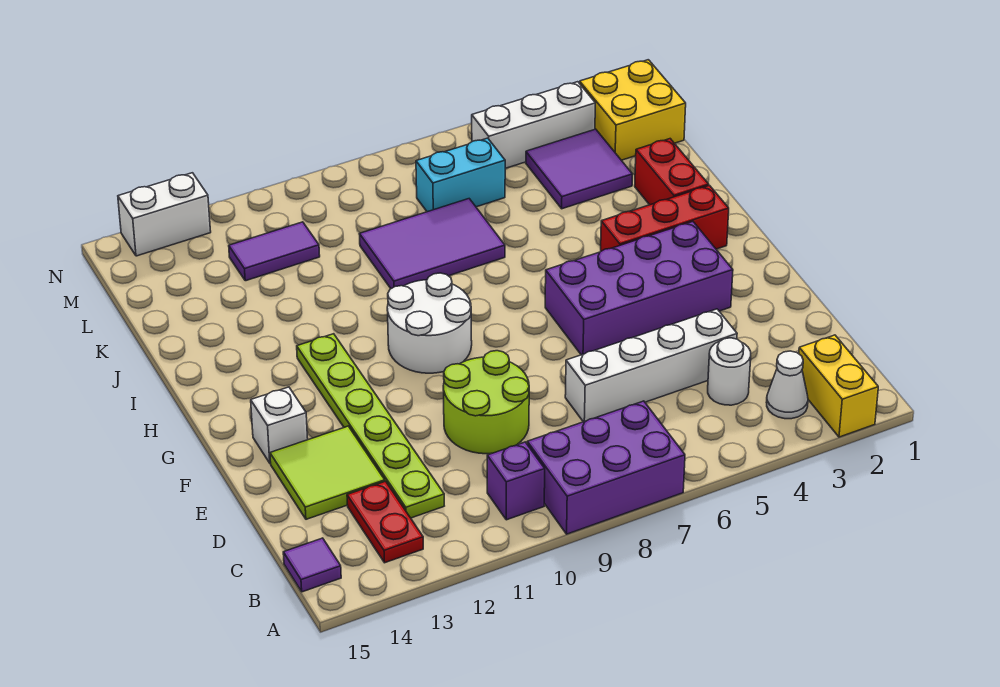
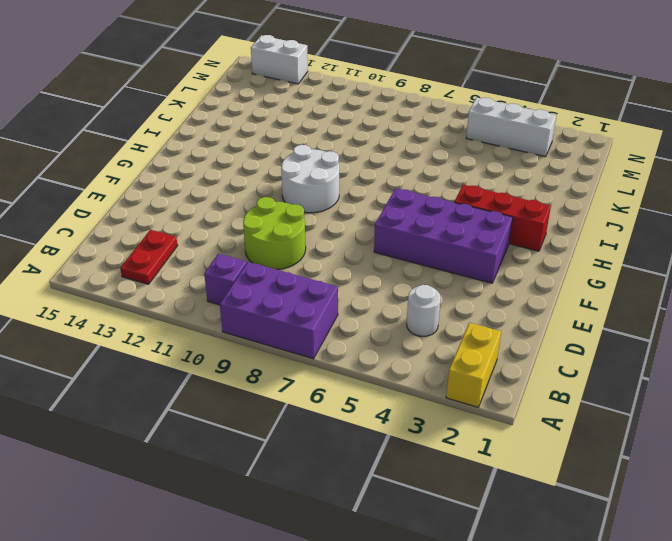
none -> white 1x1 cone [766,351,808,419]
none -> purple 1x1 tile [283,538,341,592]
none -> lime 1x6 plate [297,334,444,518]

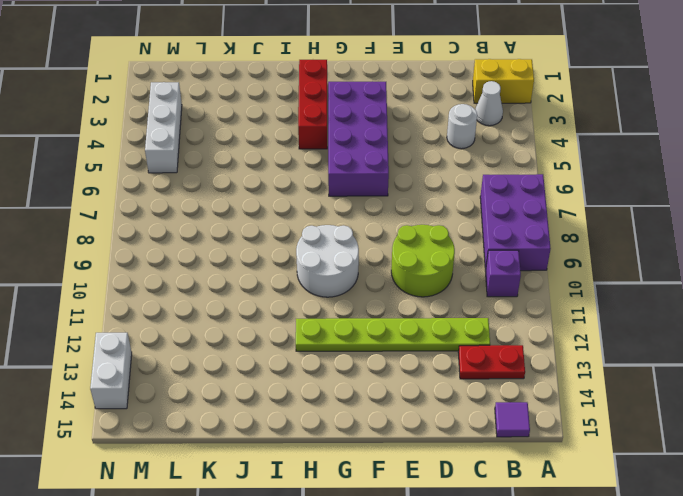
none -> white 1x4 brick [565,309,737,422]
none -> lime 2x2 tile [270,426,385,519]
none -> white 1x1 brick [251,387,308,463]

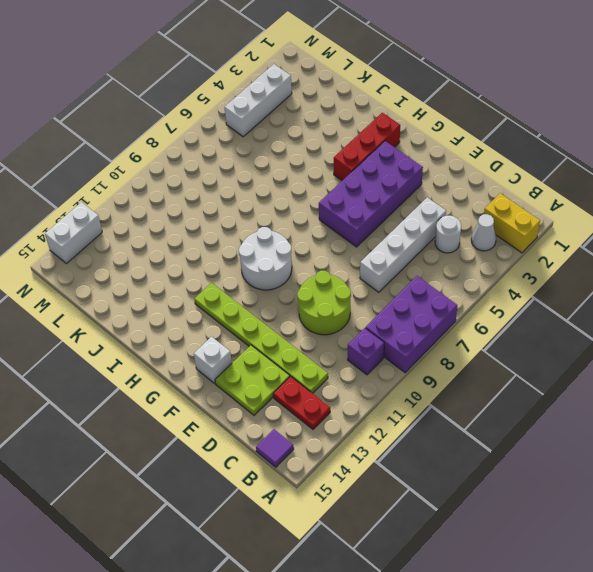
lime 2x2 plate [215,345,290,415] -> lime 2x2 tile [270,426,385,519]
none -> red 1x2 brick [635,139,709,205]
none -> purple 2x3 tile [360,199,505,289]
none -> purple 2x2 tile [526,129,633,209]

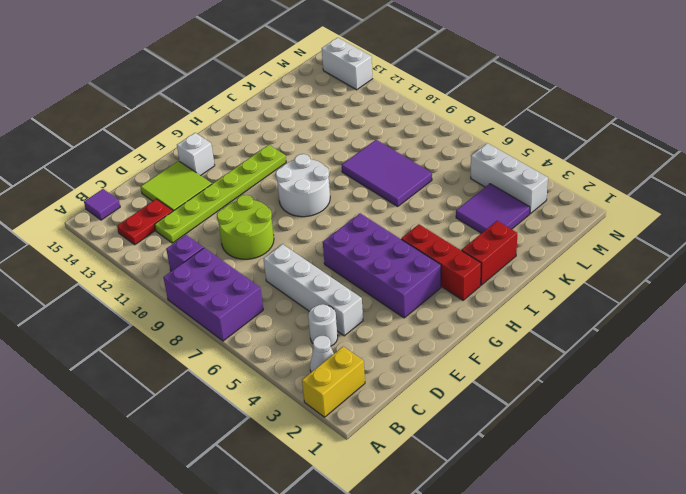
none -> yellow 2x2 brick [580,60,686,160]
none -> cyan 1x2 brick [416,138,505,212]
none -> purple 1x2 tile [229,222,320,281]

